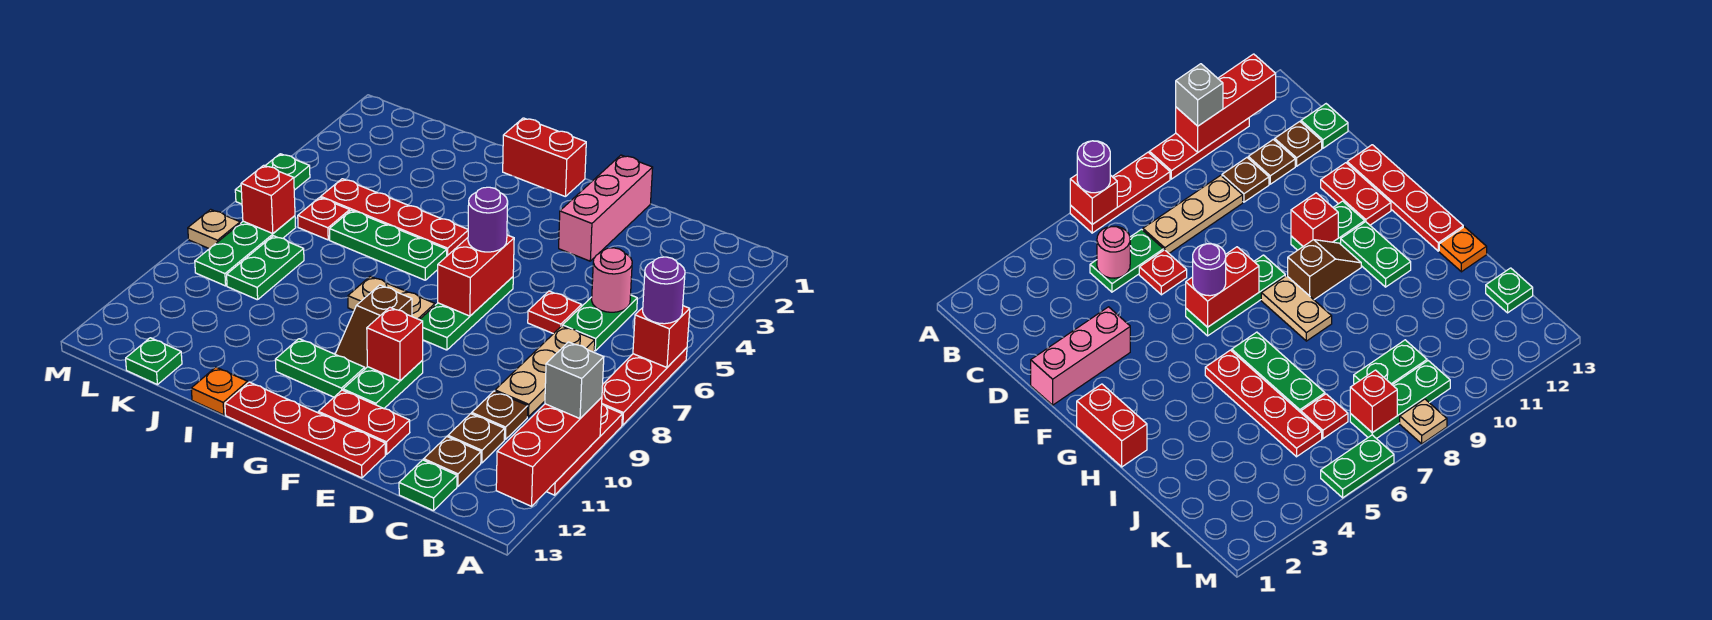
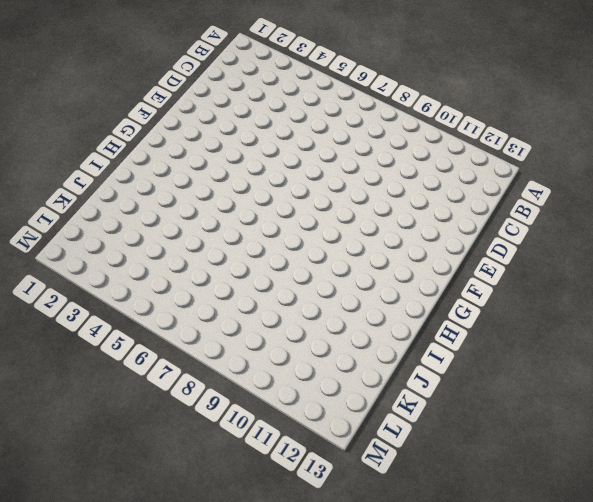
none -> red 1x3 plate [602,348,687,425]
none -> red 1x3 plate [546,404,622,495]
none -> green 1x2 plate [563,295,637,351]
none -> tan 1x3 plate [495,326,595,417]

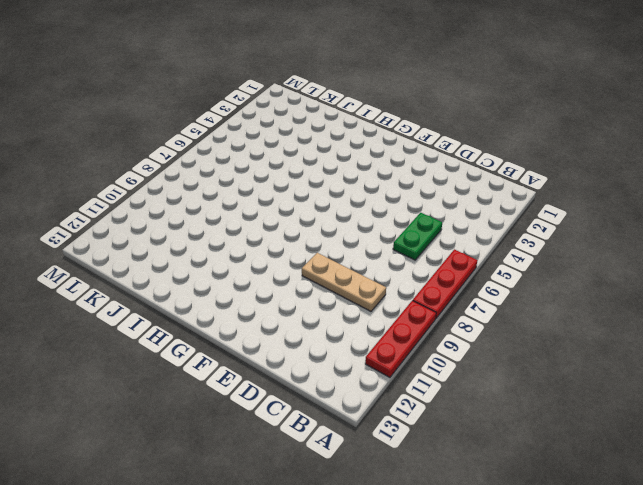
tan 1x3 plate [302,253,386,311] -> tan 1x3 plate turned to [495,326,595,417]
none -> brown 1x1 plate [472,391,528,439]
none -> brown 1x1 plate [448,414,505,463]
none -> brown 1x1 plate [424,437,481,486]
none -> green 1x1 plate [399,460,457,511]

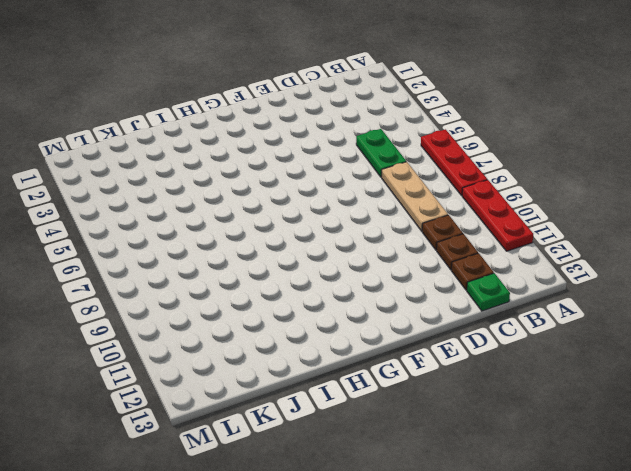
none -> red 1x1 plate [528,291,582,334]
none -> pink 1x3 brick [559,155,653,261]
none -> red 1x2 plate [318,390,410,454]
none -> red 1x4 plate [225,382,385,478]

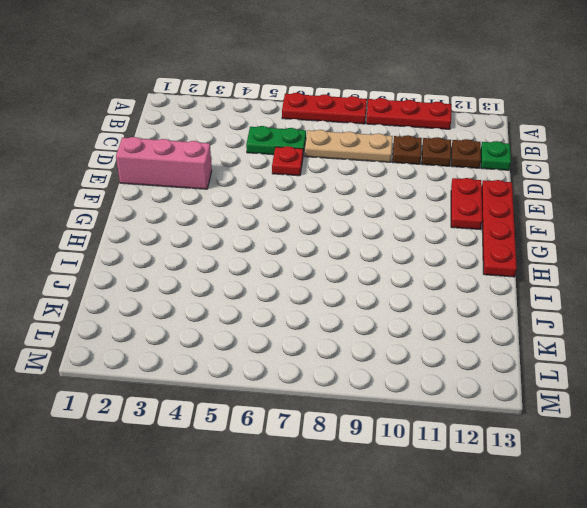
none -> green 1x3 plate [420,277,513,350]
none -> green 1x2 plate [343,361,423,409]
none -> red 1x2 brick [503,118,586,197]
none -> tan 1x2 plate [348,276,435,320]

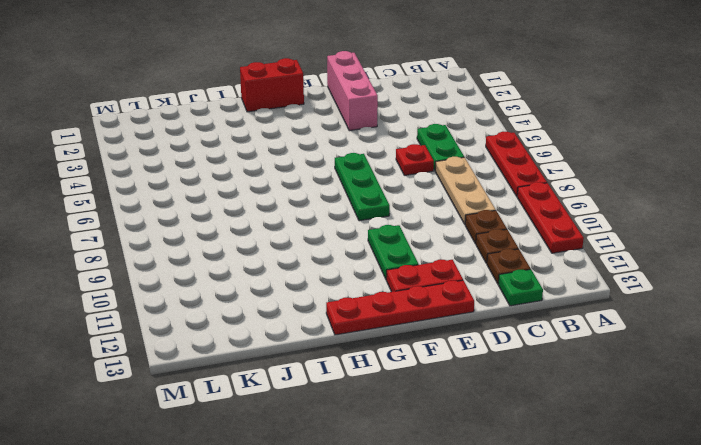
none -> tan 1x2 plate [348,276,435,320]
none -> brown 1x2 slope [335,285,412,369]
none -> green 1x2 plate [275,339,365,397]
none -> red 1x4 plate [321,179,468,256]

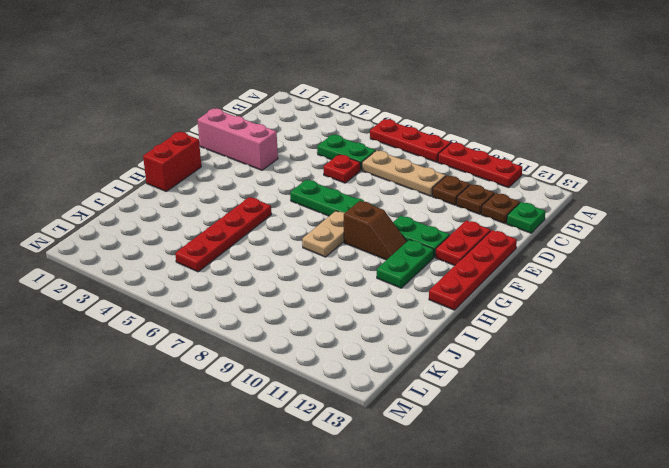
none -> green 1x3 plate [330,210,447,280]
none -> orange 1x1 plate [191,367,248,415]
none -> red 1x1 plate [298,197,350,240]
none -> green 1x2 plate [227,236,304,300]

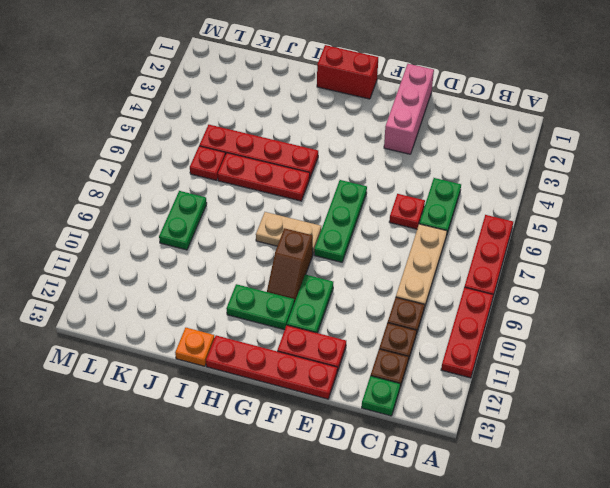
red 1x3 plate [218,153,310,201] -> green 1x3 plate [330,210,447,280]
none -> green 1x1 plate [126,338,182,385]
none -> green 1x3 plate [195,216,296,286]
none -> green 1x2 plate [235,154,310,204]
none -> tan 1x1 plate [188,209,240,249]

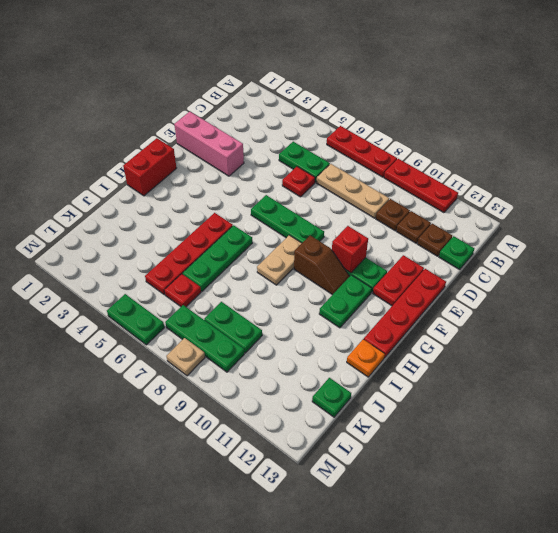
none -> red 1x1 brick [633,306,690,368]
none -> red 1x3 brick [496,397,602,506]
none -> pink 1x1 round brick [592,248,632,312]
none -> red 1x2 brick [438,235,514,316]

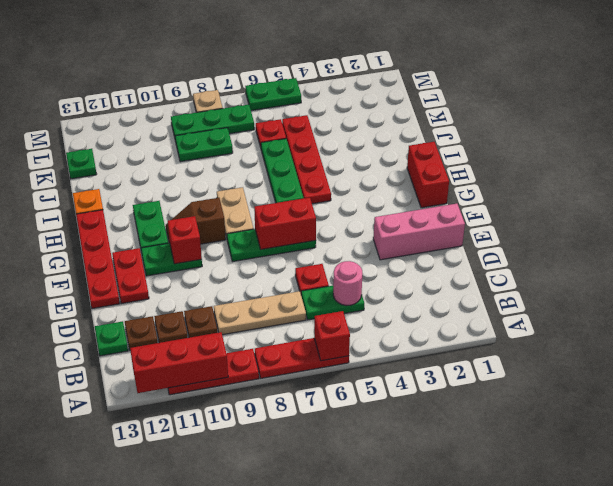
none -> red 1x1 brick [241,165,295,234]
none -> purple 1x1 round brick [643,257,685,324]
none -> grey 1x1 brick [545,342,604,419]
none -> purple 1x1 round brick [468,187,508,252]

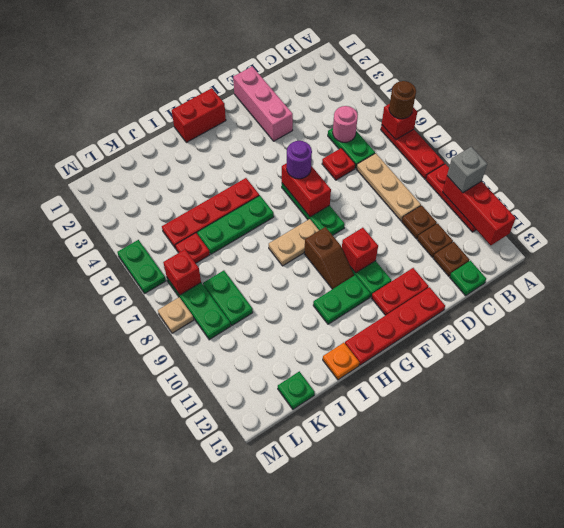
brown 1x1 round brick [389,81,416,119] -> purple 1x1 round brick [643,257,685,324]

